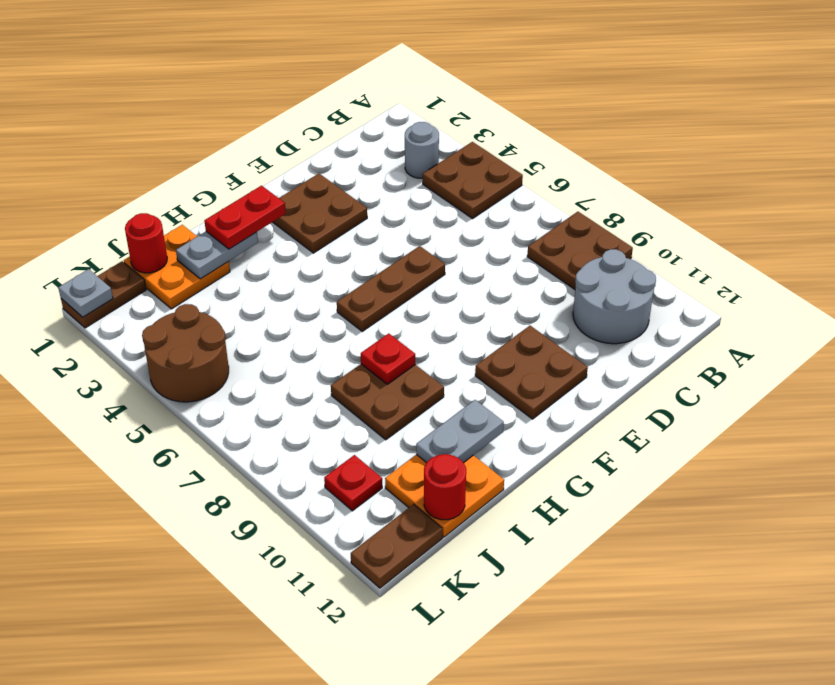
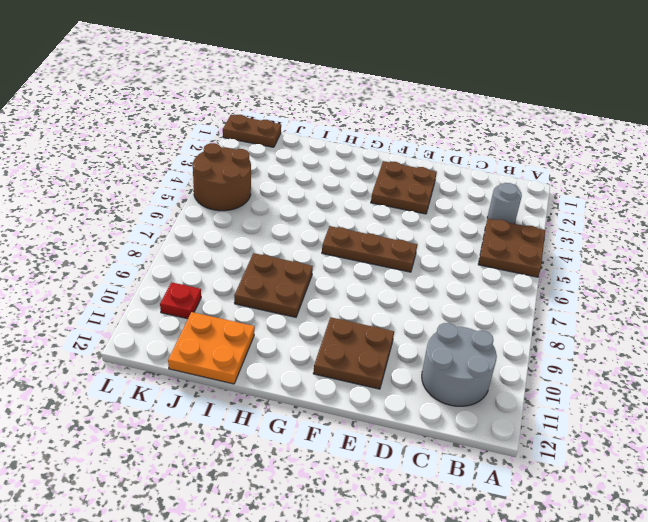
none -> brown 2x2 plate [527,212,633,289]
none -> orange 2x2 plate [124,225,230,309]
none -> brown 1x2 plate [351,504,443,588]

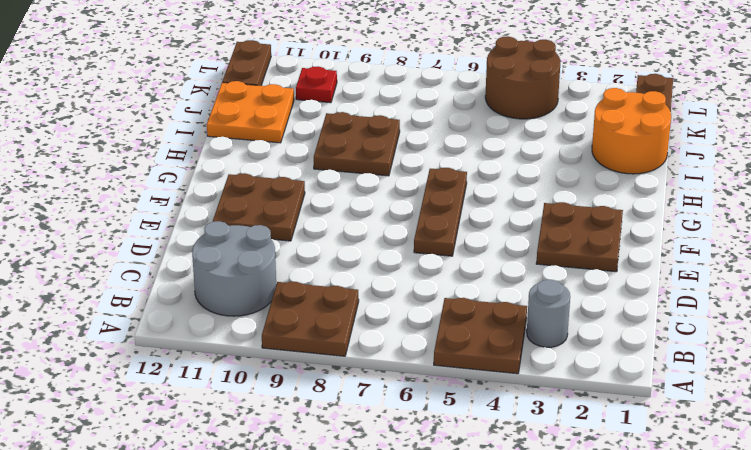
orange 2x2 round brick [592,88,671,174] -> orange 2x2 plate [124,225,230,309]
none -> grey 1x2 plate [176,232,258,279]
none -> red 1x1 plate [361,333,415,384]
none -> grey 1x2 plate [416,400,504,463]

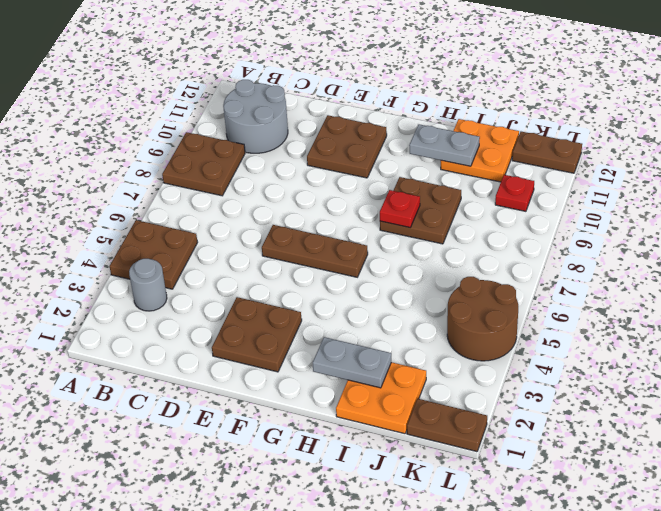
none -> red 1x1 round brick [125,213,167,273]
none -> red 1x1 round brick [424,454,466,520]
none -> grey 1x1 plate [58,269,113,317]

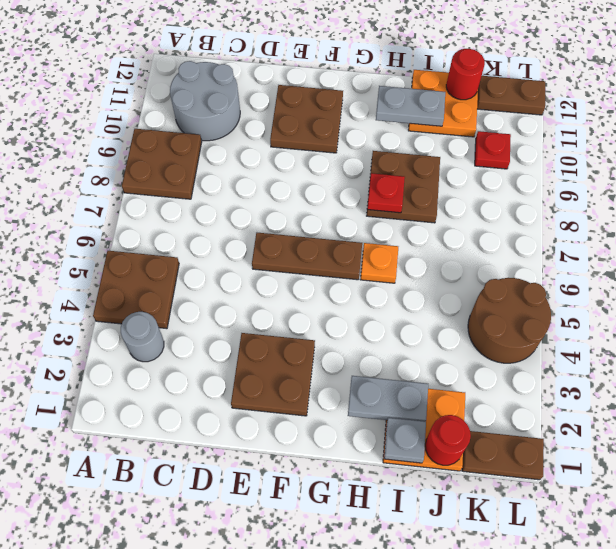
orange 1x1 plate [360,243,398,283] -> none
grey 1x1 plate [384,418,426,463] -> grey 1x1 plate moved to [58,269,113,317]
none -> red 1x2 plate [204,186,286,249]

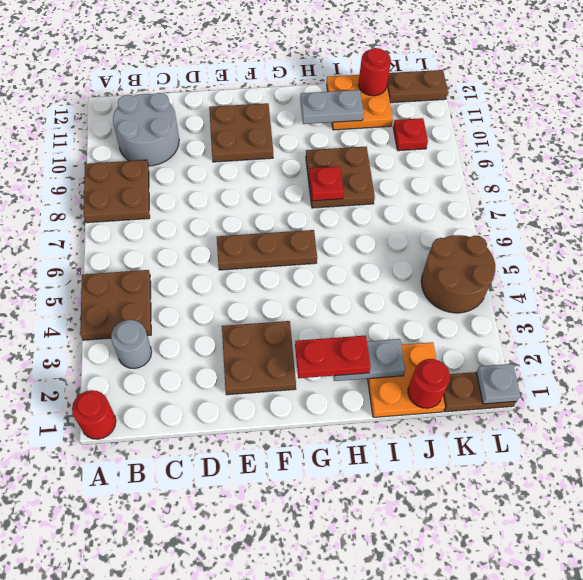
red 1x1 round brick [72,390,116,439] -> none

